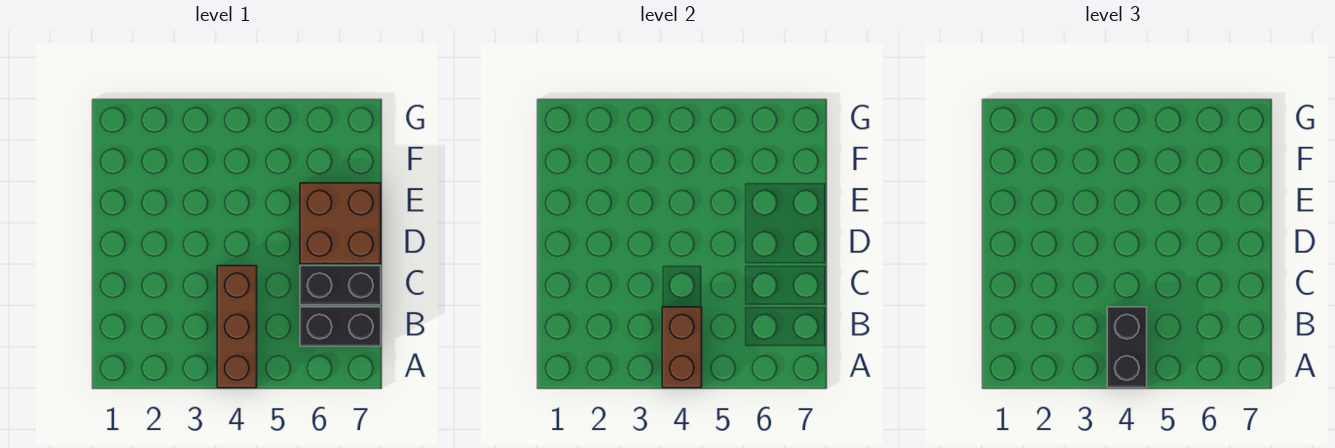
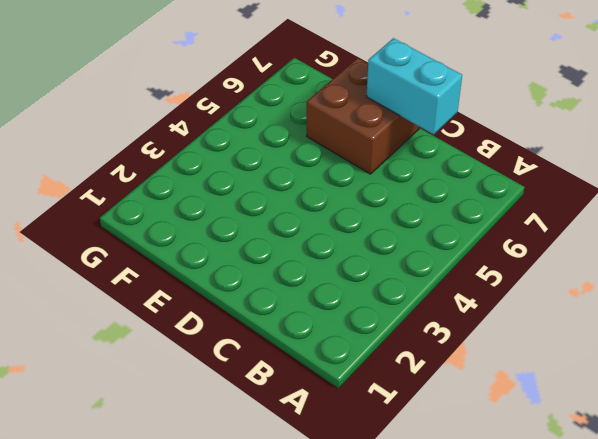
cyan 1x2 brick [366,38,462,135] -> none
none -> brown 1x3 brick [217,266,257,388]
none -> black 1x2 brick [300,307,381,346]

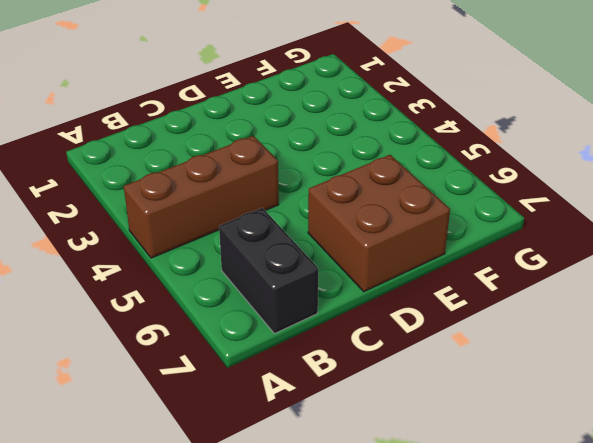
none -> black 1x2 brick [300,266,381,305]
none -> brown 1x2 brick [662,307,702,388]

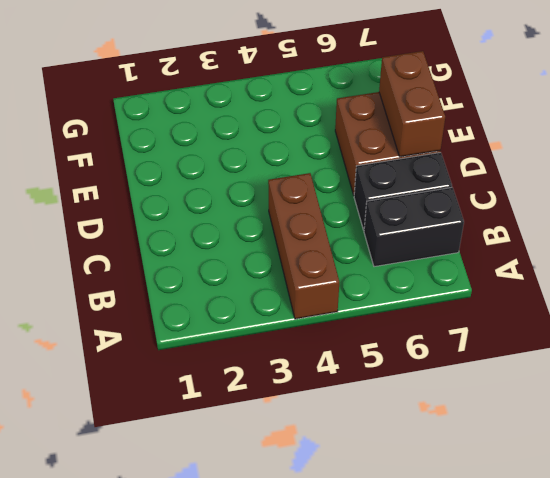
brown 1x2 brick [379,51,445,157] -> brown 1x2 brick moved to [662,307,702,388]
none -> black 1x2 brick [1107,307,1147,388]

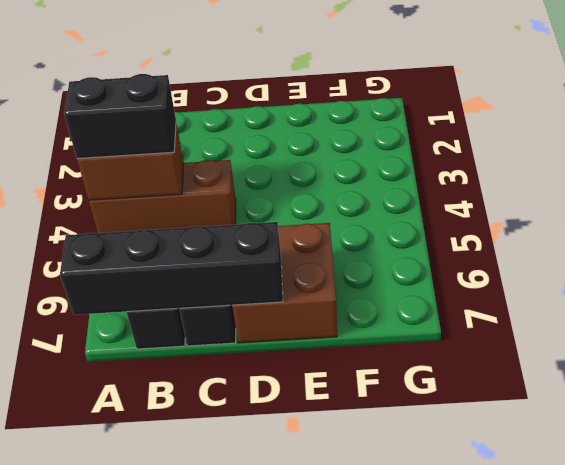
black 1x4 brick [60,222,283,315] -> none

